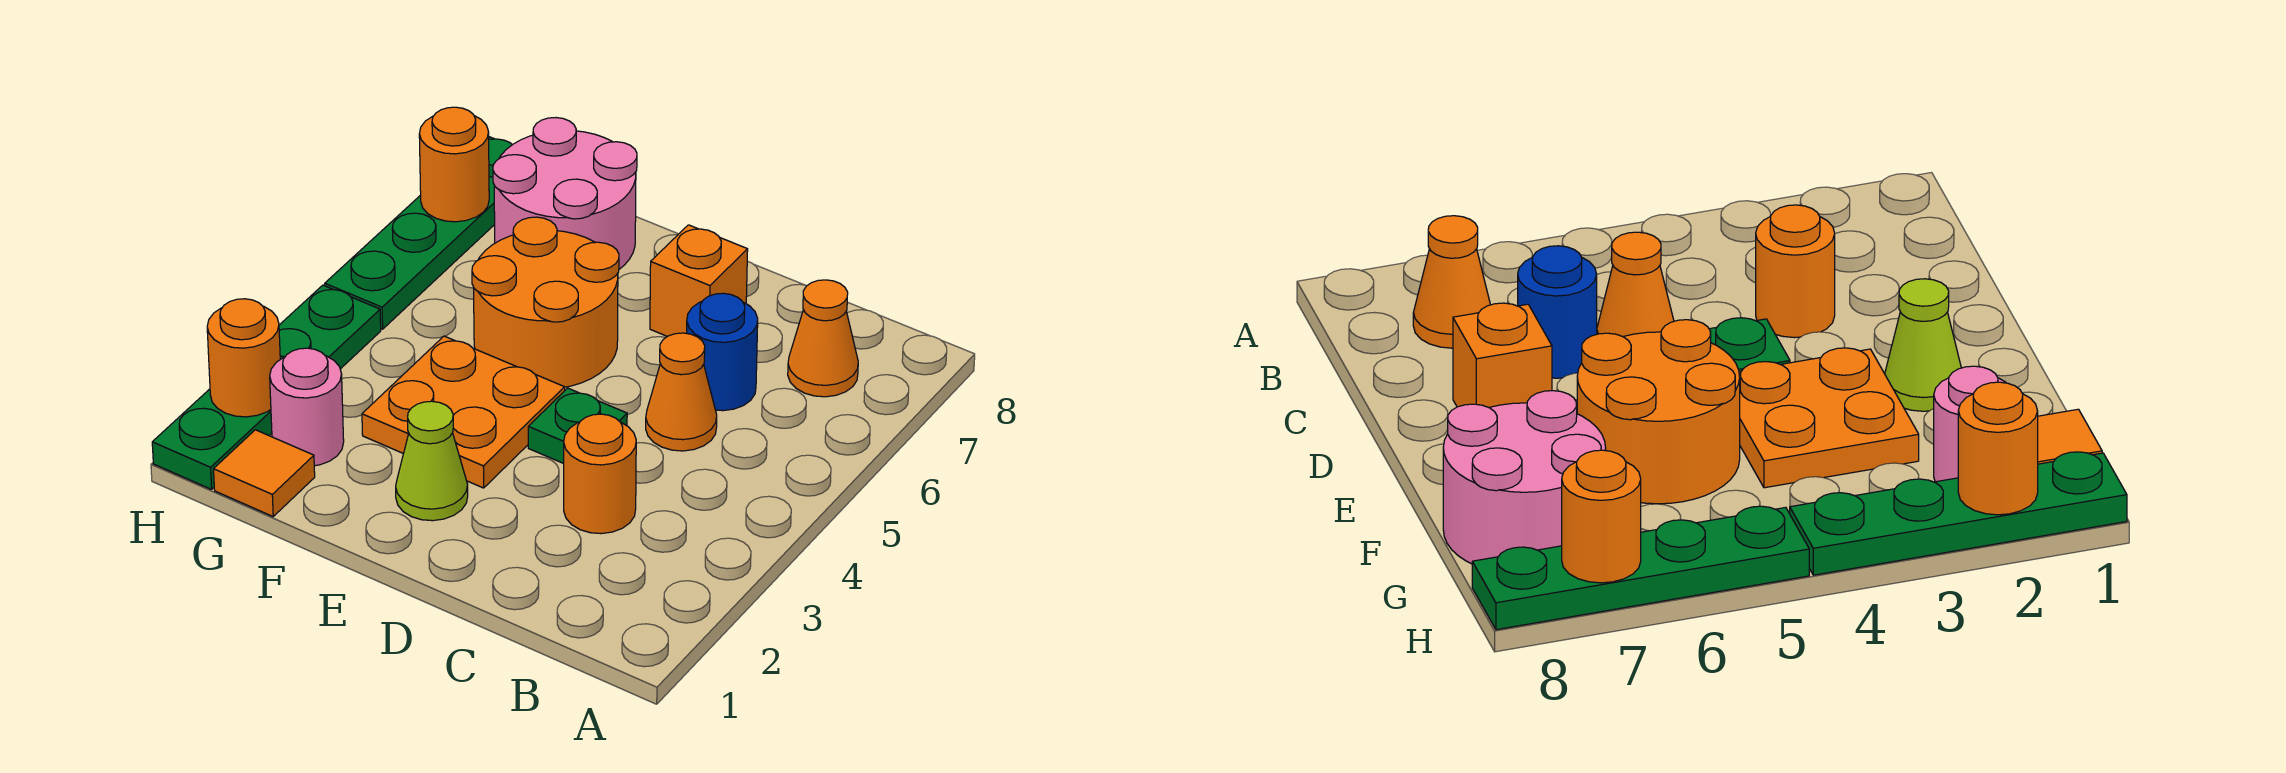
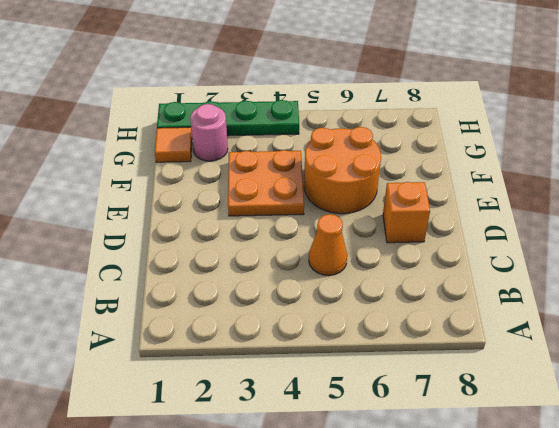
none -> orange 1x1 cone [788,280,858,397]
none -> orange 1x1 round brick [564,414,636,534]
none -> blue 1x1 round brick [687,293,758,411]

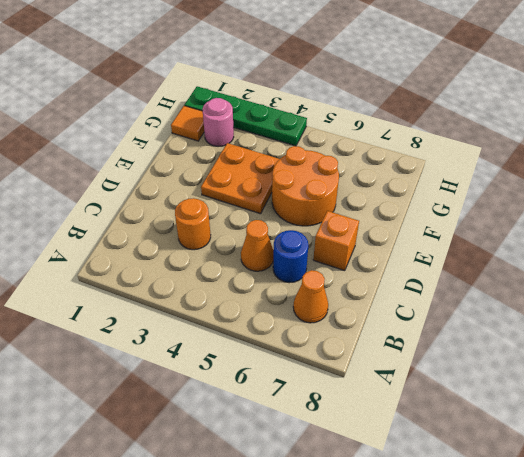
none -> green 1x1 plate [528,388,627,464]
none -> lime 1x1 cone [396,401,468,521]
none -> pink 2x2 round brick [493,118,637,269]

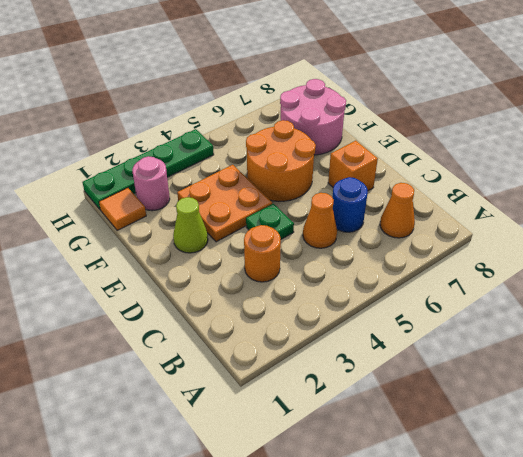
none -> green 1x4 plate [325,137,512,329]
none -> orange 1x1 round brick [207,299,280,417]
none -> orange 1x1 round brick [419,107,489,222]

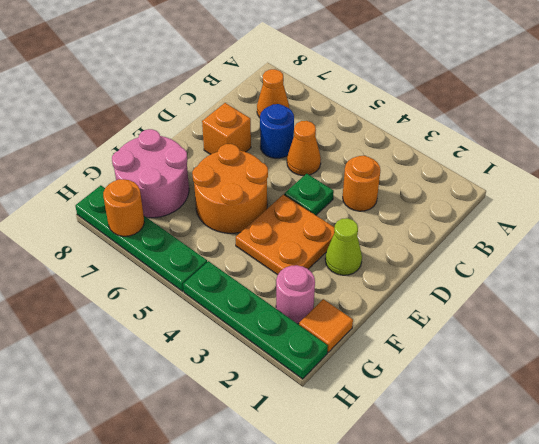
none -> orange 1x1 round brick [207,299,280,417]

